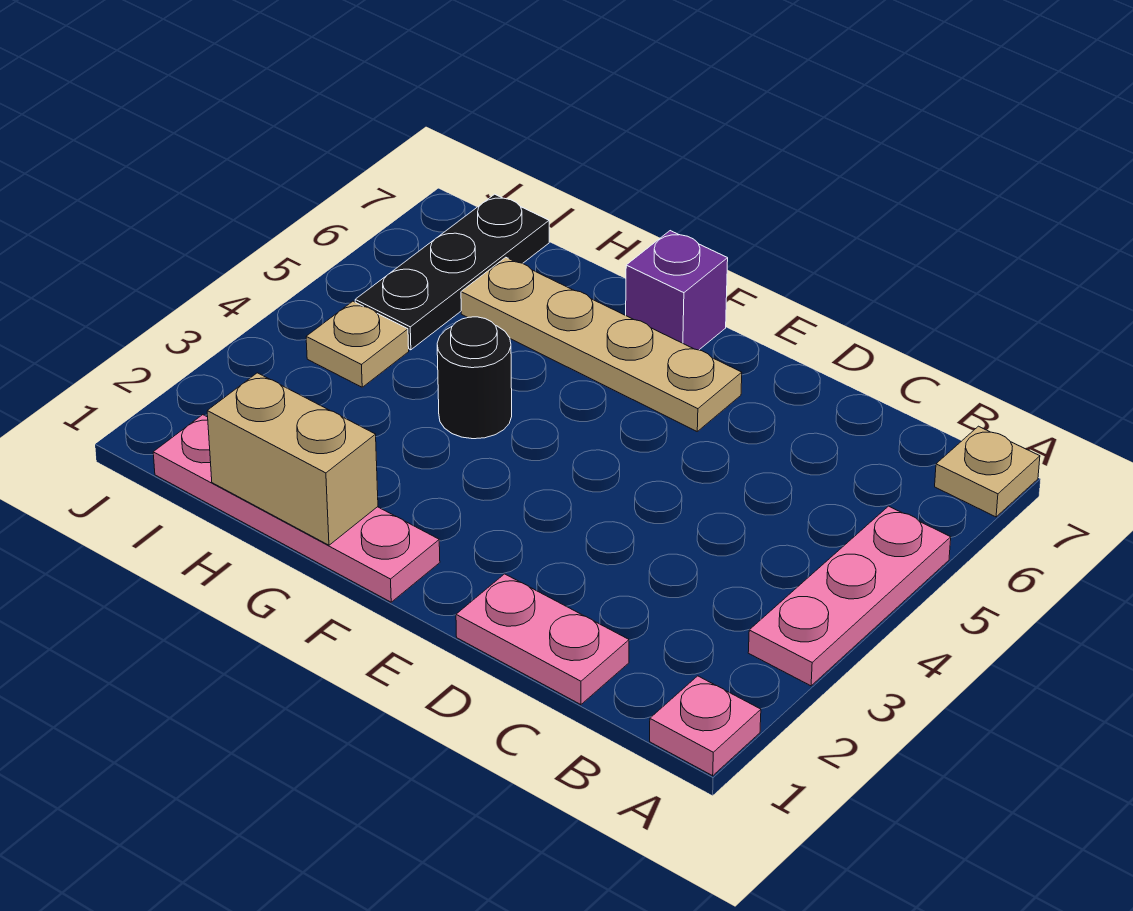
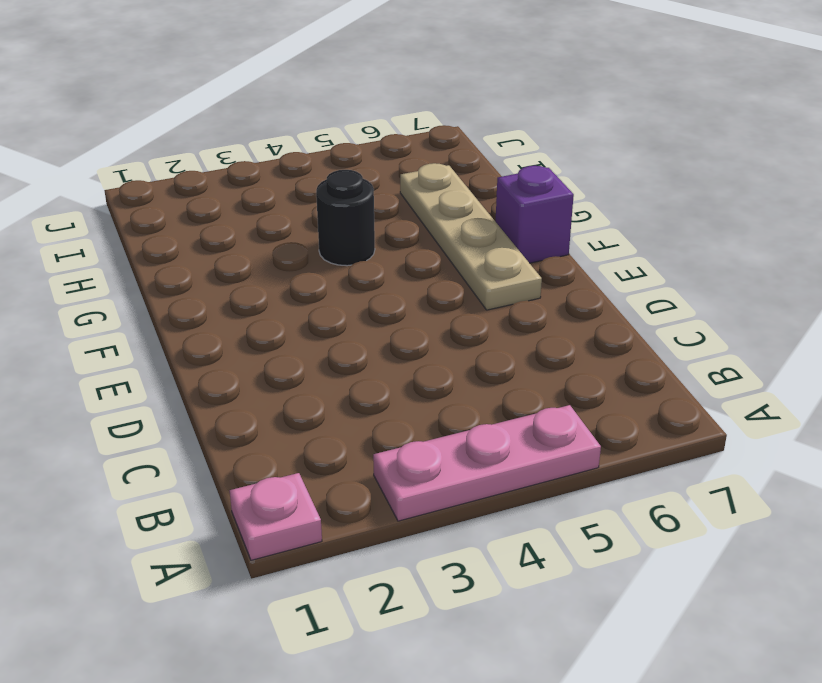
none -> tan 1x1 plate [935,426,1040,517]
none -> pink 1x2 plate [456,574,629,705]

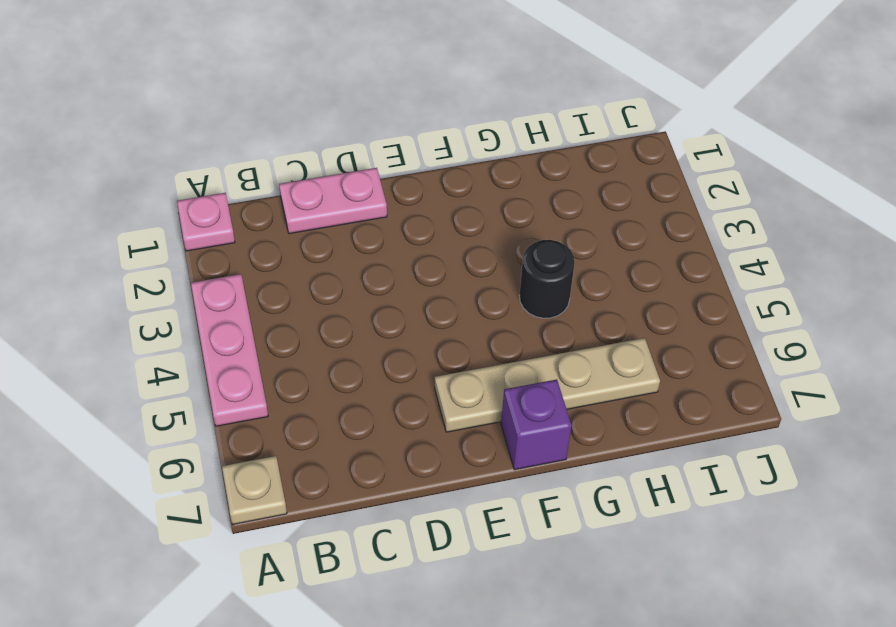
none -> pink 1x4 plate [153,415,440,602]
none -> tan 1x1 plate [306,301,409,387]

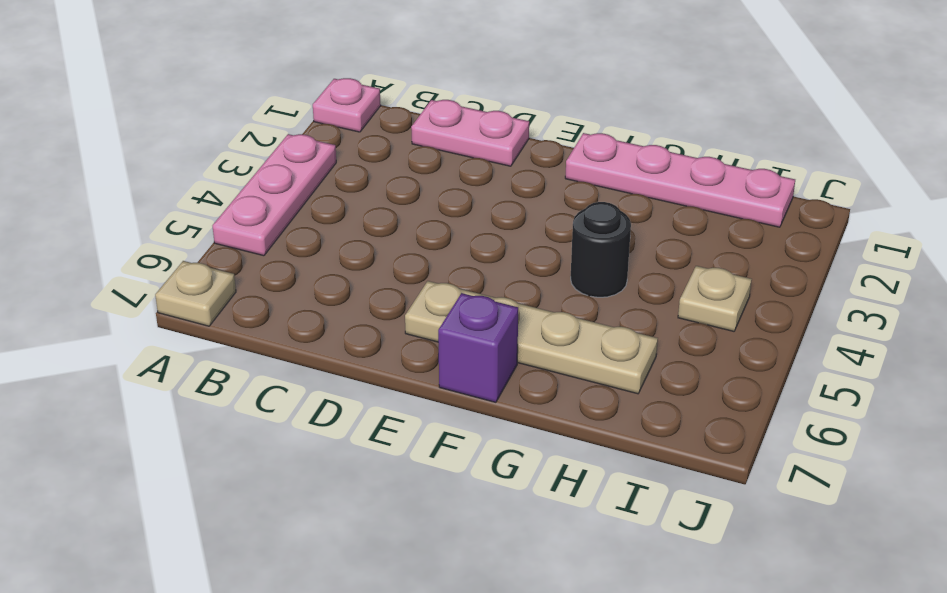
none -> black 1x3 plate [355,194,549,350]
none -> tan 1x2 brick [207,373,378,545]

